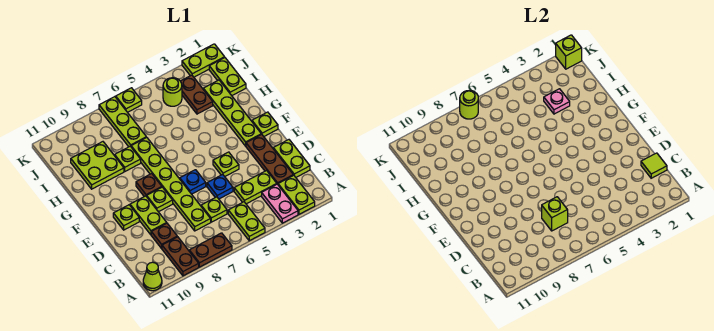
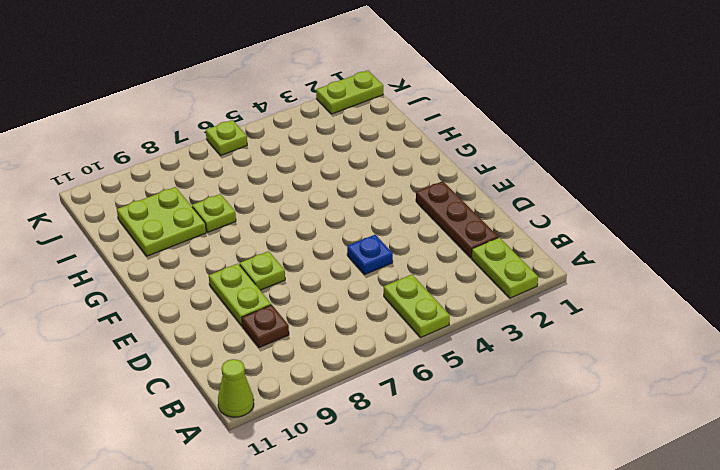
none -> pink 1x2 plate [262,184,298,223]
none -> brown 1x2 plate [189,233,232,267]
none -> brown 1x2 plate [162,237,199,276]
none -> lime 1x2 plate [273,140,310,177]

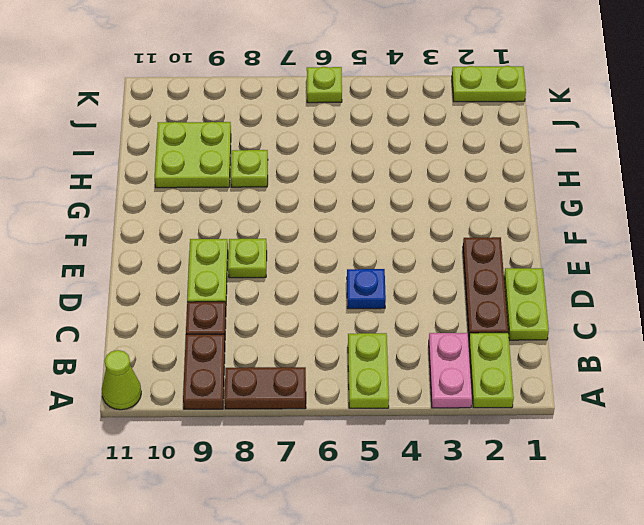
none -> lime 1x2 plate [234,171,277,204]
none -> lime 1x1 plate [201,197,227,222]
none -> lime 1x6 plate [131,137,211,231]
none -> lime 1x1 plate [213,152,239,176]

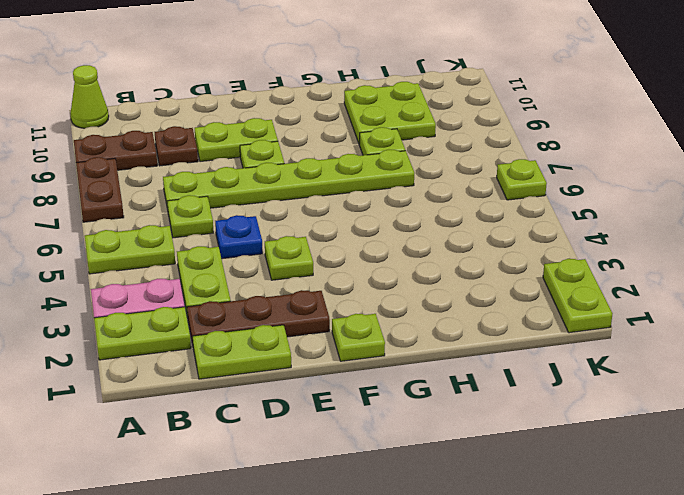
none -> blue 1x1 plate [180,170,206,194]
none -> lime 1x1 plate [113,205,139,230]
none -> lime 1x4 plate [203,80,261,146]
none -> brown 1x1 plate [136,174,162,197]

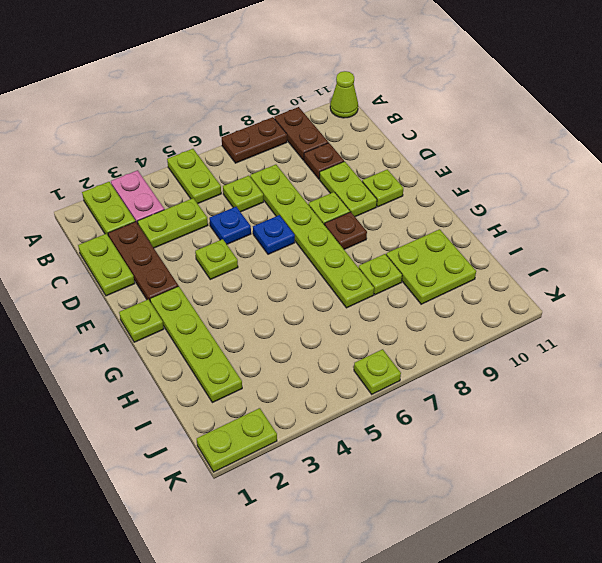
none -> lime 1x2 plate [209,58,246,96]
none -> brown 1x2 plate [181,75,213,114]
none -> lime 1x3 plate [99,97,146,147]
none -> lime 1x1 round brick [163,78,182,106]

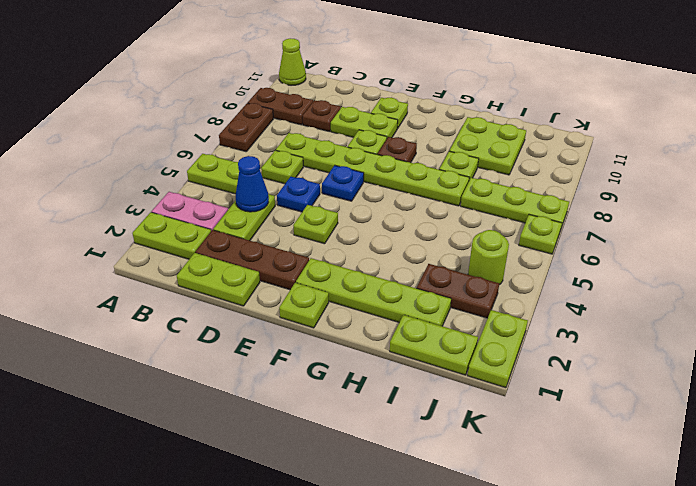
blue 1x1 cone [236,156,269,212] -> none
none -> lime 1x1 tile [641,153,667,178]
none -> lime 1x1 brick [542,197,568,231]
none -> pink 1x1 plate [544,89,570,114]
none -> lime 1x1 brick [556,35,582,69]

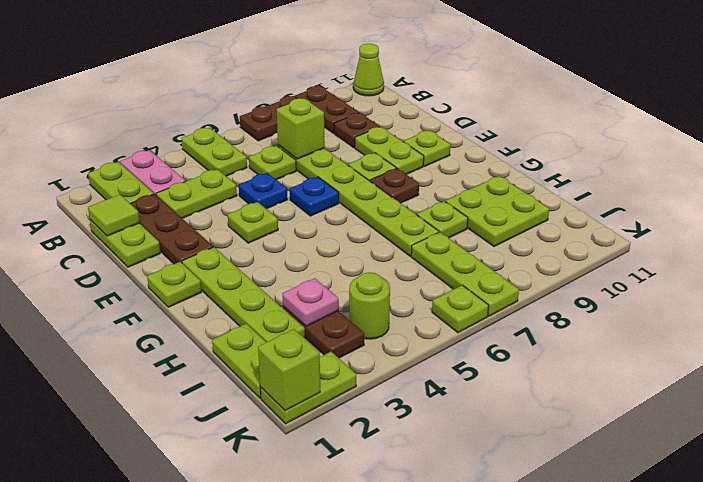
none -> lime 1x1 round brick [460,90,478,119]

